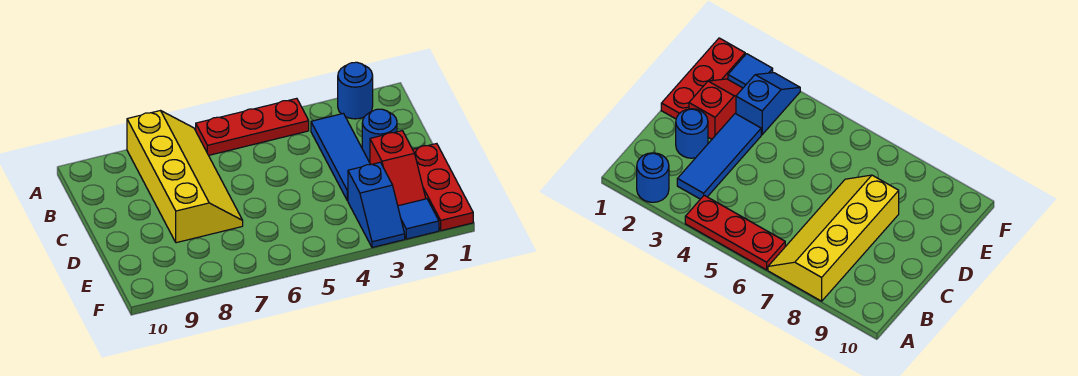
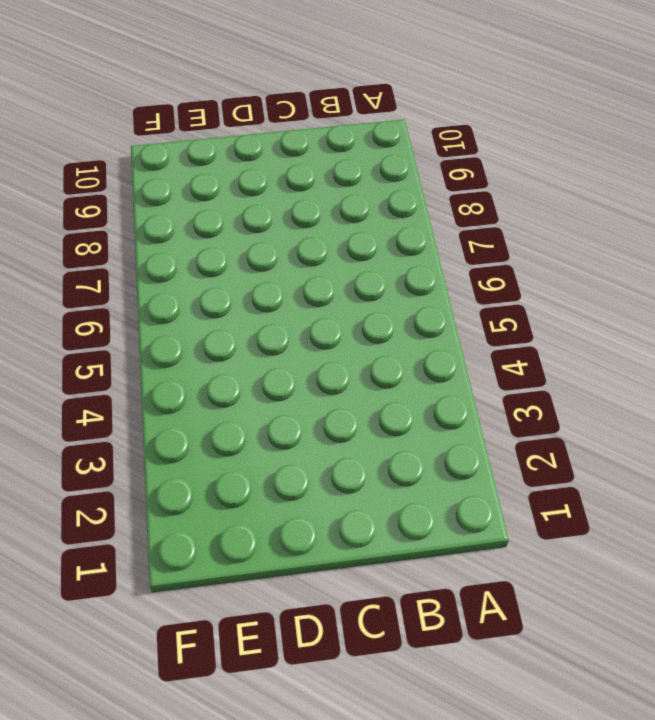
none -> blue 1x1 round brick [338,62,373,119]
none -> red 1x3 plate [196,98,309,155]

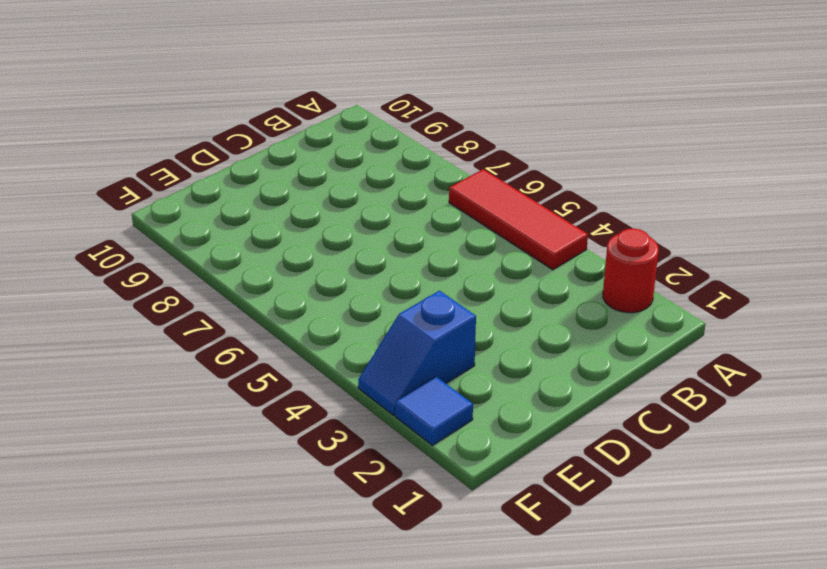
red 1x1 round brick [603,229,659,313] -> blue 1x1 round brick [338,62,373,119]
red 1x3 tile [449,169,588,270] -> red 1x3 plate [196,98,309,155]
none -> yellow 2x4 slope [127,111,243,243]
none -> blue 1x3 tile [311,113,371,201]

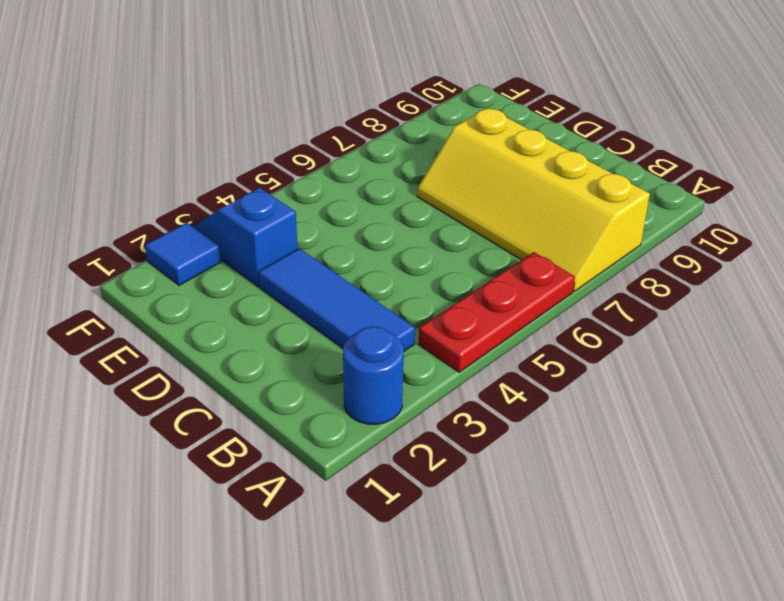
none -> blue 1x1 round brick [362,109,397,163]
none -> red 1x3 plate [413,144,473,231]

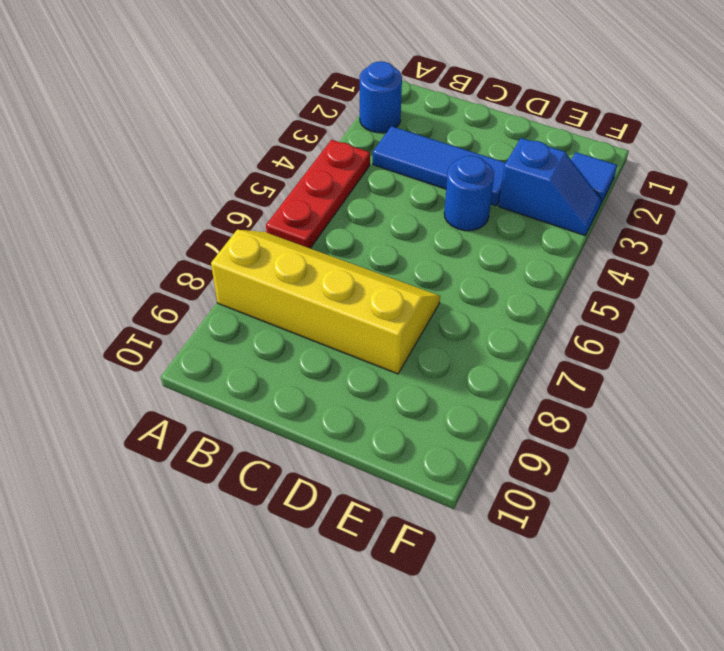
blue 1x1 round brick [444,156,494,231] -> blue 1x1 round brick moved to [362,109,397,163]
none -> red 1x3 plate [413,144,473,231]
none -> red 1x2 slope [370,131,426,206]

